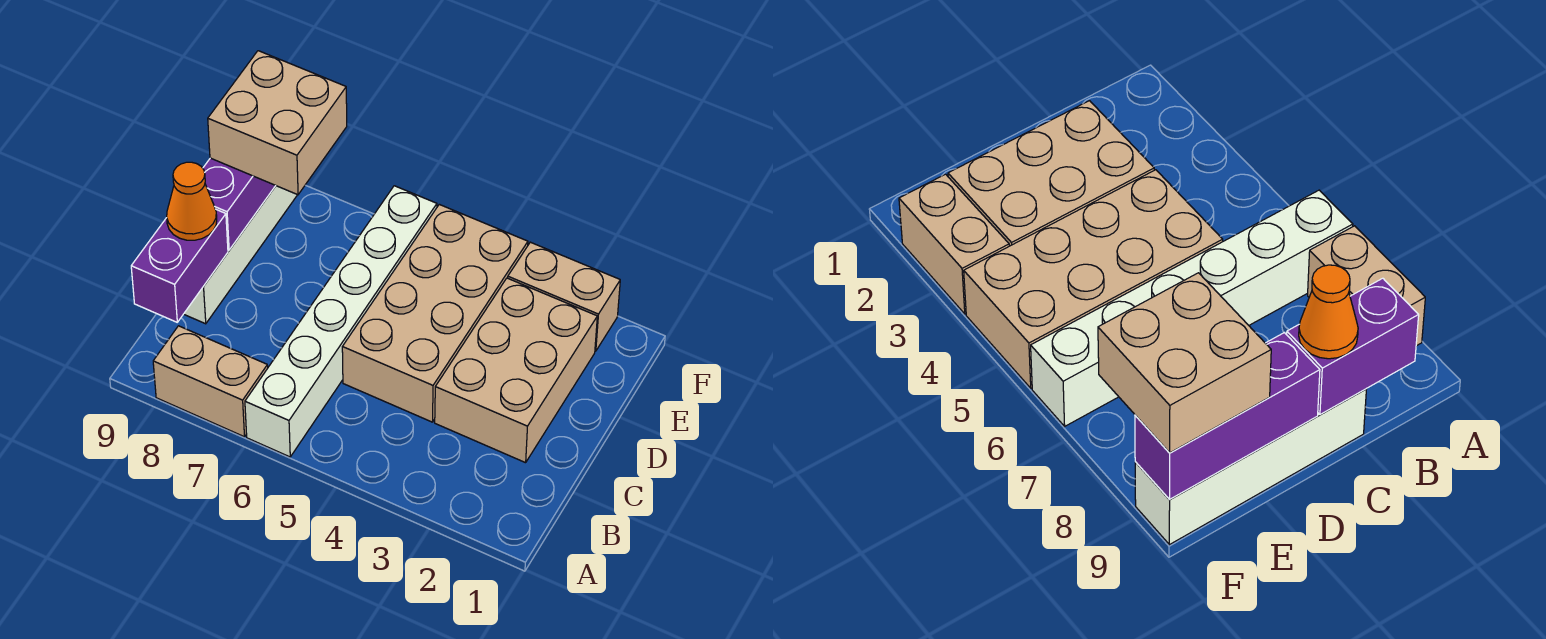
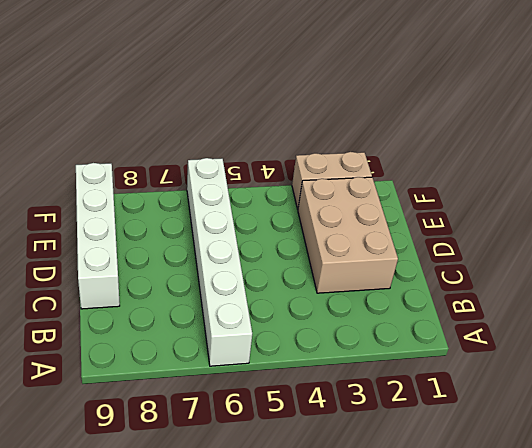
none -> tan 1x2 brick [153,326,268,437]
none -> tan 2x4 brick [342,204,528,422]

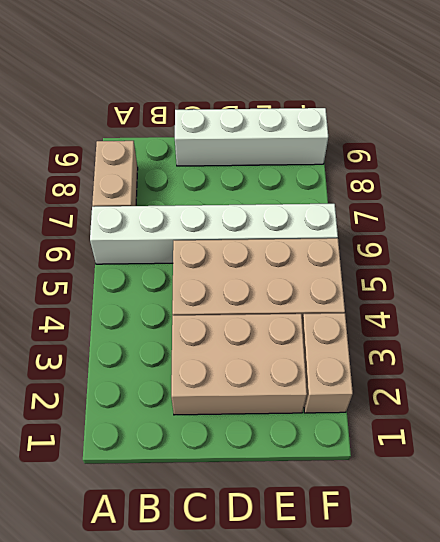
none -> purple 1x2 brick [131,209,228,322]
none -> purple 1x3 brick [203,158,275,250]

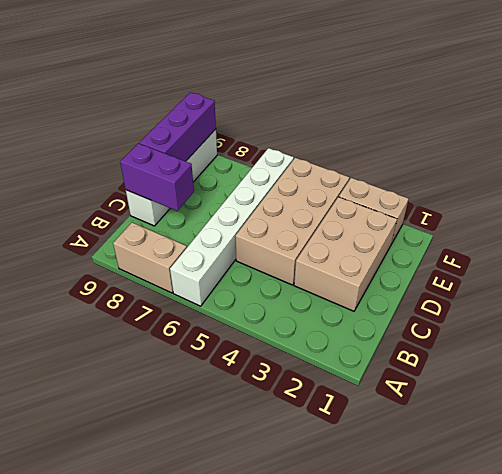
purple 1x2 brick [120,143,194,211] -> purple 1x2 brick turned to [131,209,228,322]
none -> orange 1x1 cone [167,162,217,240]
none -> tan 2x2 brick [208,51,347,195]

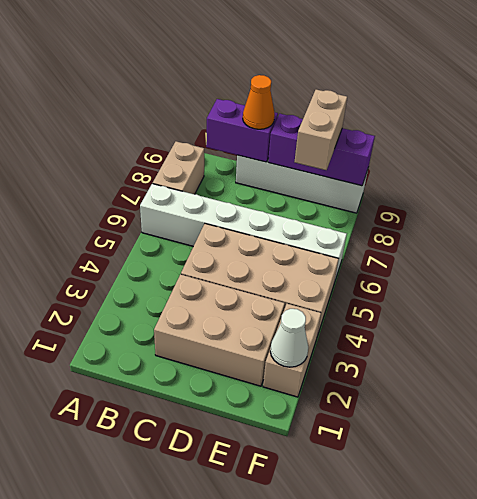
tan 1x2 brick [295,89,347,170] -> tan 2x2 brick [208,51,347,195]
white 1x1 cone [270,309,308,367] -> none

